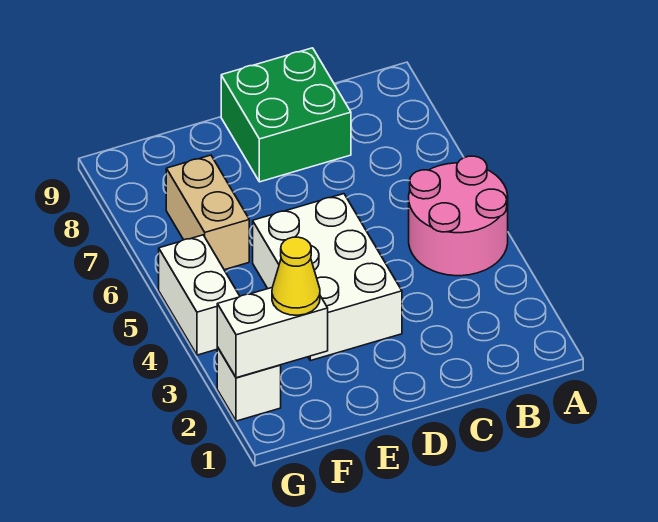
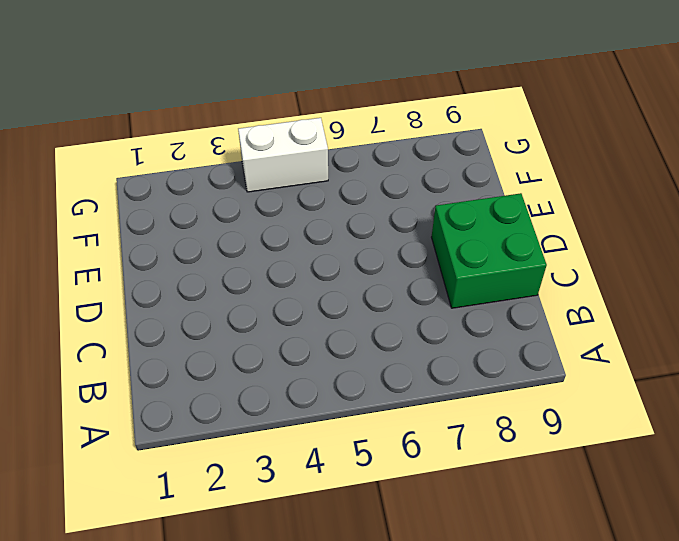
none -> pink 2x2 round brick [409,156,508,276]
none -> white 2x3 brick [253,194,402,361]

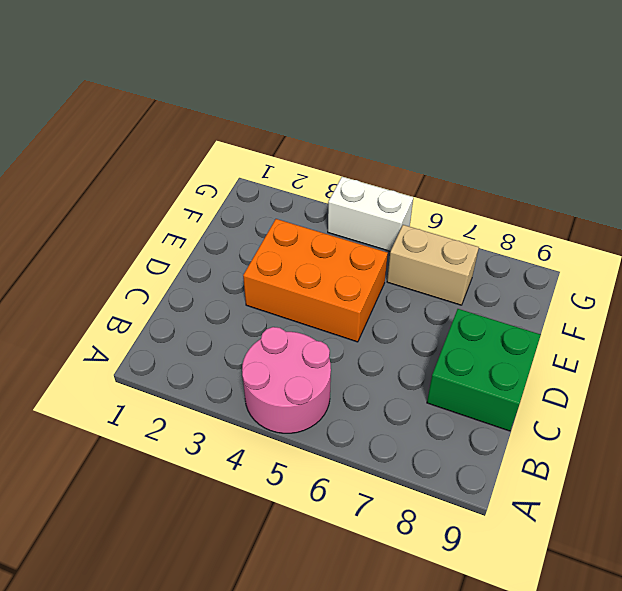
orange 2x3 brick [243,219,388,342] -> white 2x3 brick [253,194,402,361]
none -> white 1x1 brick [217,347,281,421]
none -> white 1x2 brick [217,288,328,378]

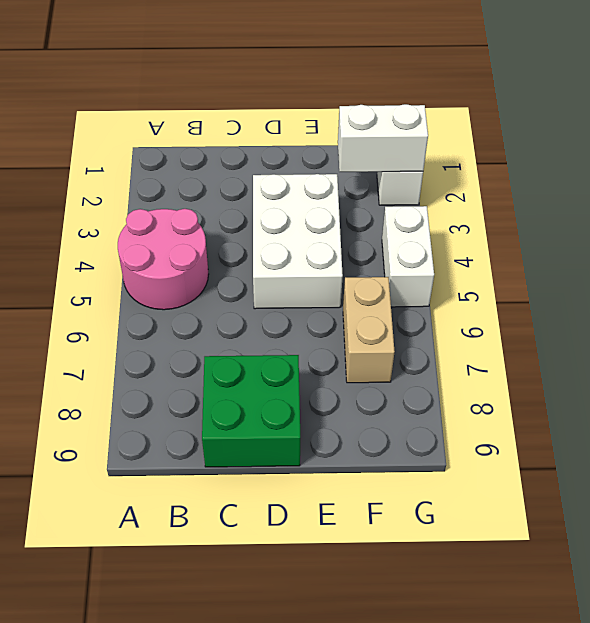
none -> yellow 1x1 cone [272,237,320,315]

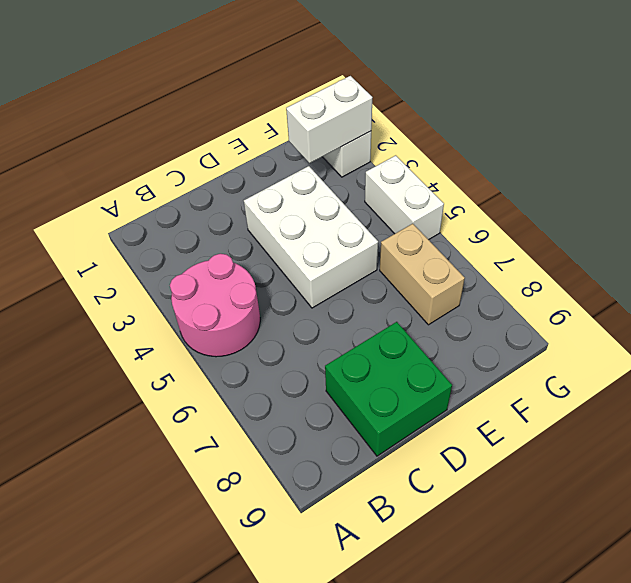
none -> yellow 1x1 cone [272,237,320,315]

